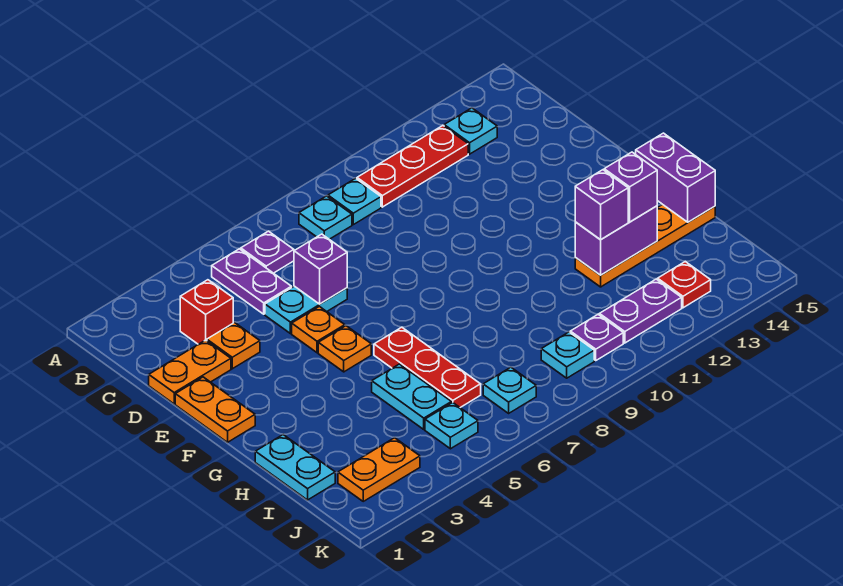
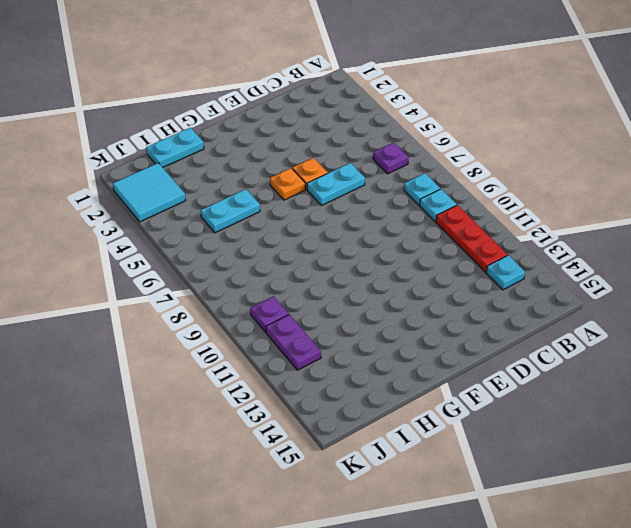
cyan 1x2 plate [307,163,365,205] -> cyan 1x2 plate turned to [265,286,347,333]
cyan 2x2 tile [113,163,186,222] -> orange 1x2 plate [338,438,420,501]
none -> purple 1x2 plate [212,249,291,314]
none -> red 1x1 brick [180,280,233,344]
none -> orange 1x2 plate [149,340,231,404]

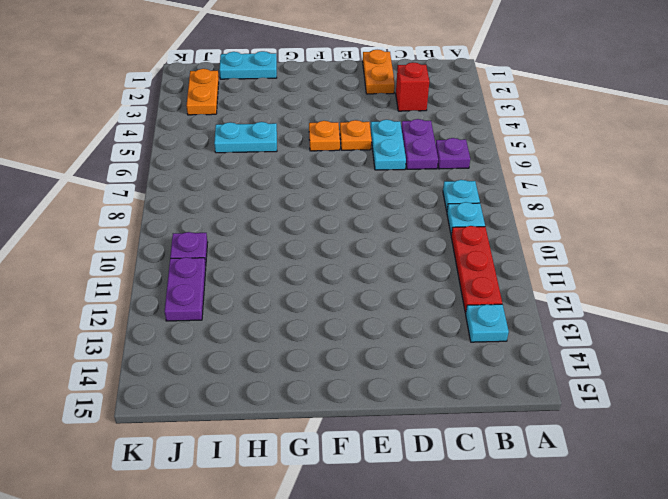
purple 1x2 plate [401,119,438,169] -> purple 1x2 plate turned to [212,249,291,314]
none -> orange 1x1 plate [207,323,260,369]
none -> orange 1x2 plate [175,377,255,442]
none -> red 1x3 plate [374,327,481,407]

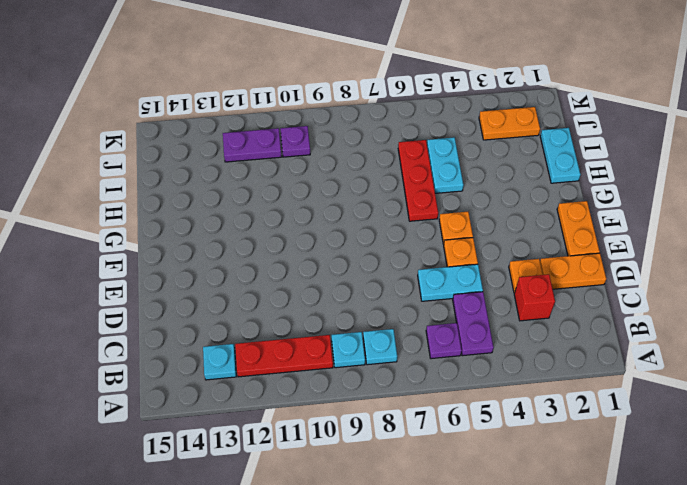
none -> orange 1x4 plate [575,205,715,287]
none -> cyan 1x1 plate [425,403,478,449]
none -> cyan 1x1 plate [483,367,536,413]

